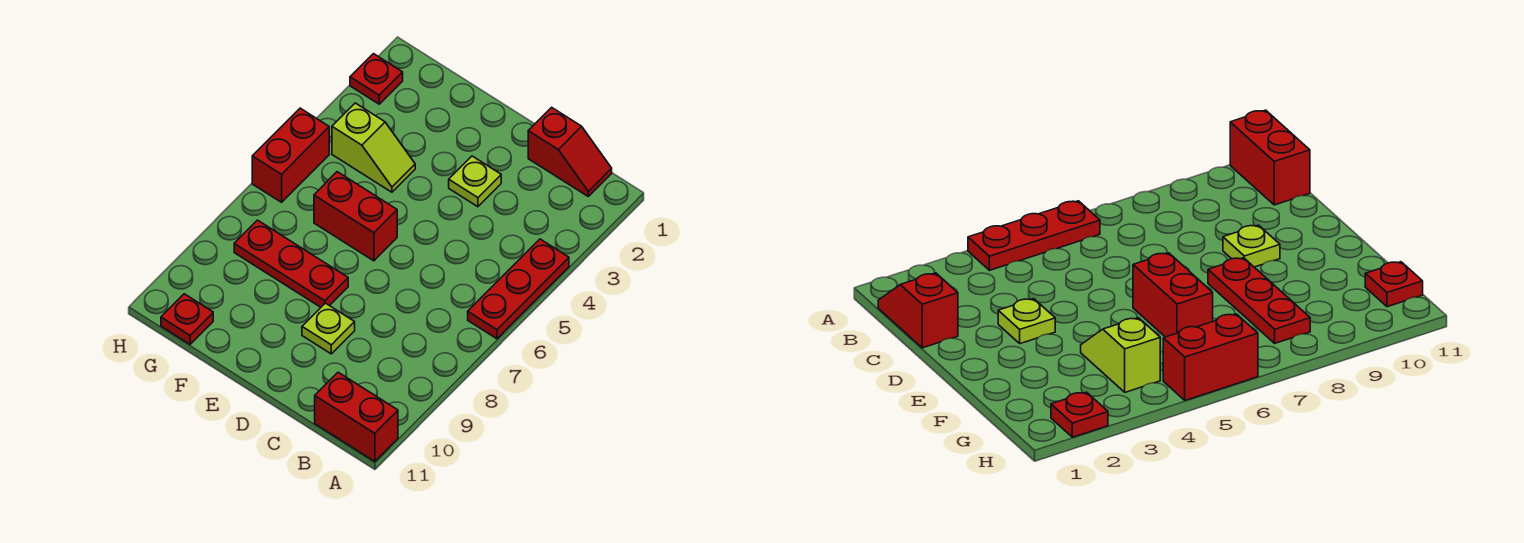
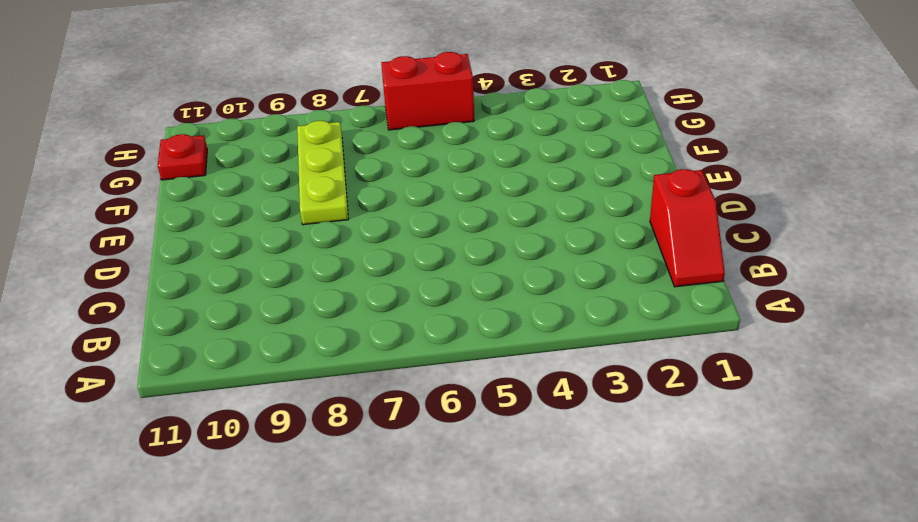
lime 1x3 plate [297,121,349,225] -> red 1x3 plate [234,220,348,307]
none -> red 1x3 plate [468,239,569,339]
none -> red 1x2 brick [315,372,398,461]

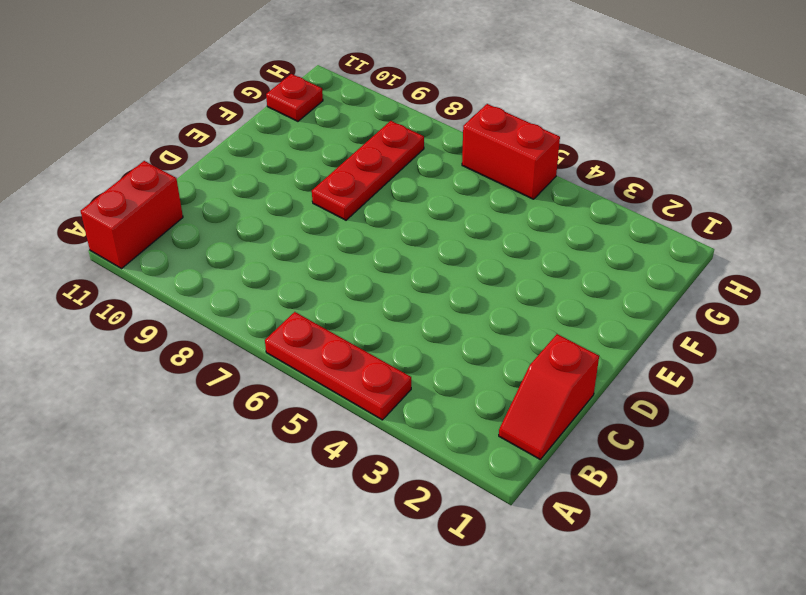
none -> lime 1x1 plate [449,156,501,207]
none -> lime 1x1 plate [302,303,355,354]

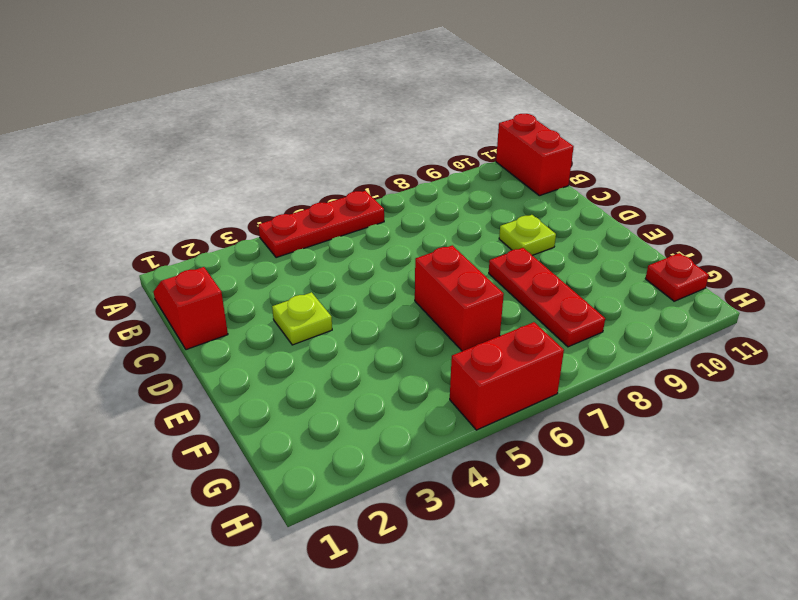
none -> lime 1x2 slope [332,103,415,192]
none -> red 1x1 plate [350,54,403,104]

